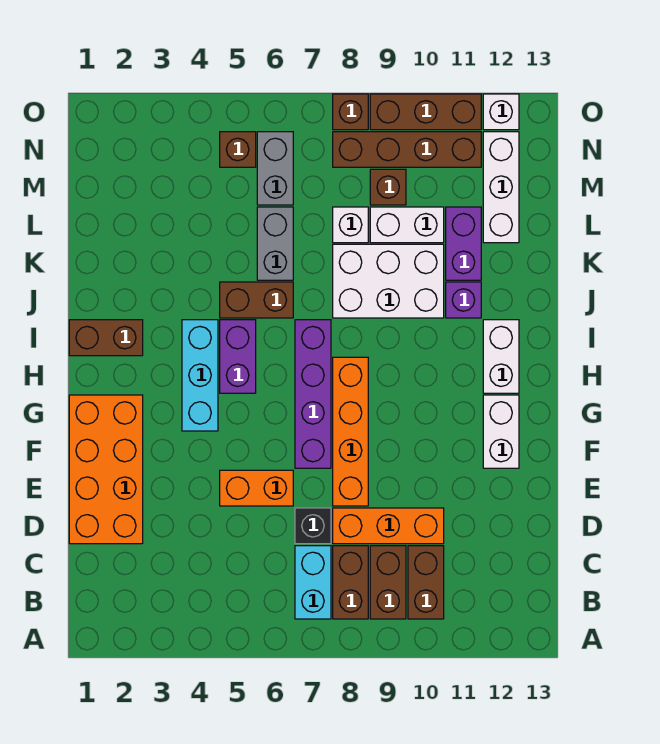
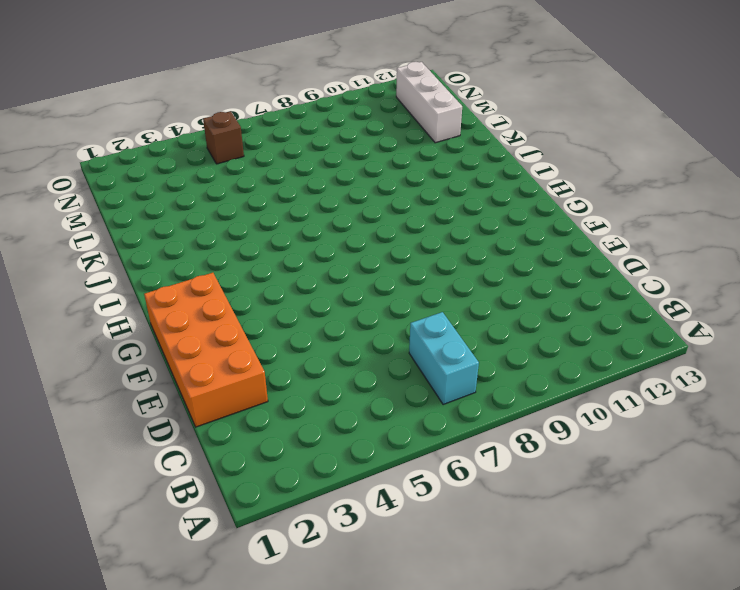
none -> brown 1x2 brick [333,546,368,619]
none -> brown 1x2 brick [370,546,406,619]
none -> brown 1x2 brick [408,546,444,619]
none -> black 1x1 brick [295,508,331,544]

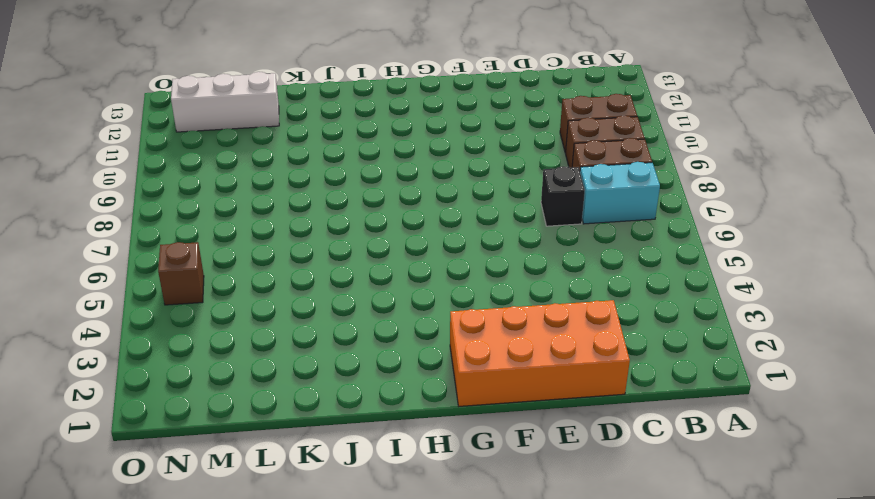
none -> orange 1x3 brick [333,508,444,544]
none -> orange 1x2 brick [220,470,293,506]
none -> orange 1x4 brick [333,357,368,506]
none -> purple 1x4 brick [295,320,331,468]

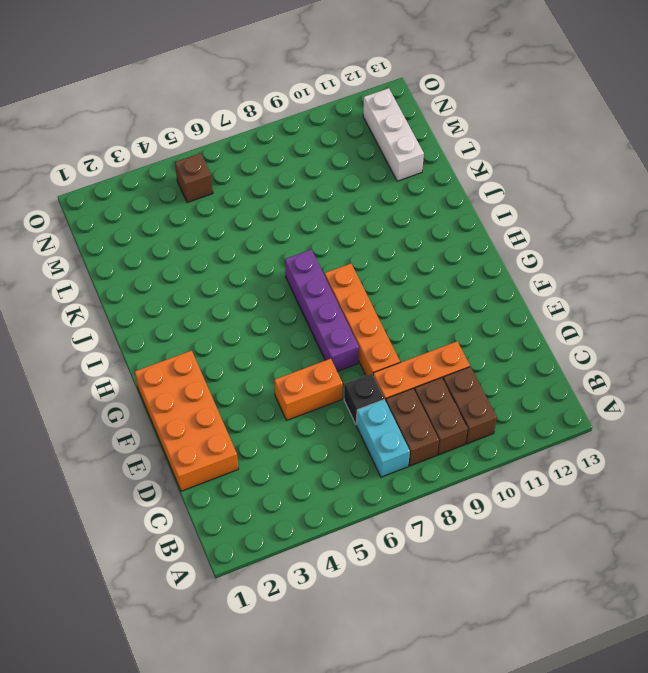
none -> white 1x2 brick [483,395,519,468]
none -> cyan 1x3 brick [182,320,218,431]
none -> purple 1x2 brick [220,320,256,393]
none -> white 1x2 brick [483,320,519,393]

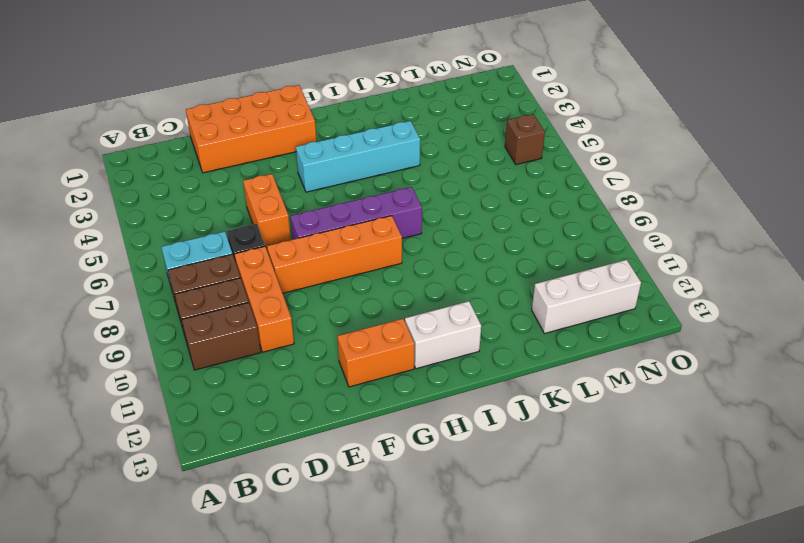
orange 1x2 brick [338,319,414,387] -> white 1x2 brick [483,395,519,468]
cyan 1x4 brick [296,121,420,192] -> cyan 1x3 brick [182,320,218,431]
none -> purple 1x2 brick [220,320,256,393]
none -> brown 1x2 brick [69,320,143,356]
none -> brown 1x2 brick [220,282,293,318]
none -> white 2x3 brick [333,244,444,318]

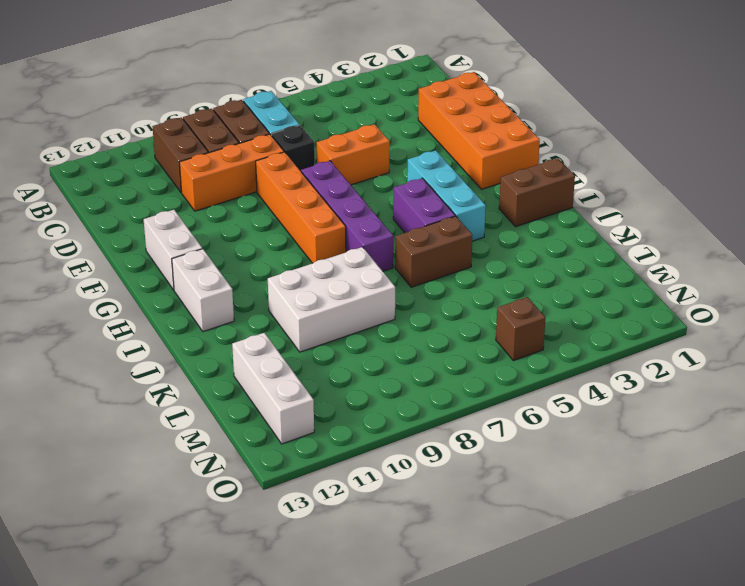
none -> purple 1x1 brick [446,282,481,318]
none -> grey 1x2 brick [257,207,293,280]
none -> purple 1x2 brick [446,207,481,280]
none -> white 1x1 brick [333,207,368,243]

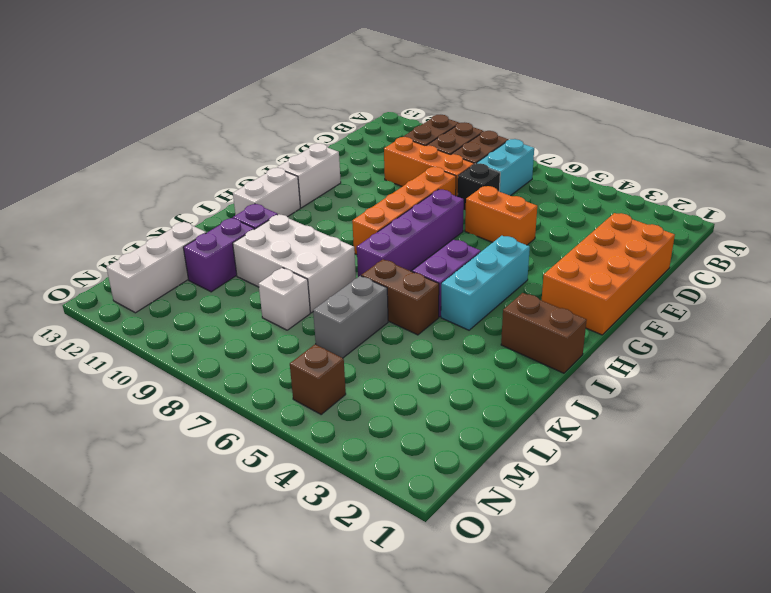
none -> white 1x2 brick [370,207,444,243]
none -> grey 1x2 brick [257,132,293,205]
none -> brown 1x1 brick [370,169,406,205]
none -> brown 1x4 brick [333,132,481,167]

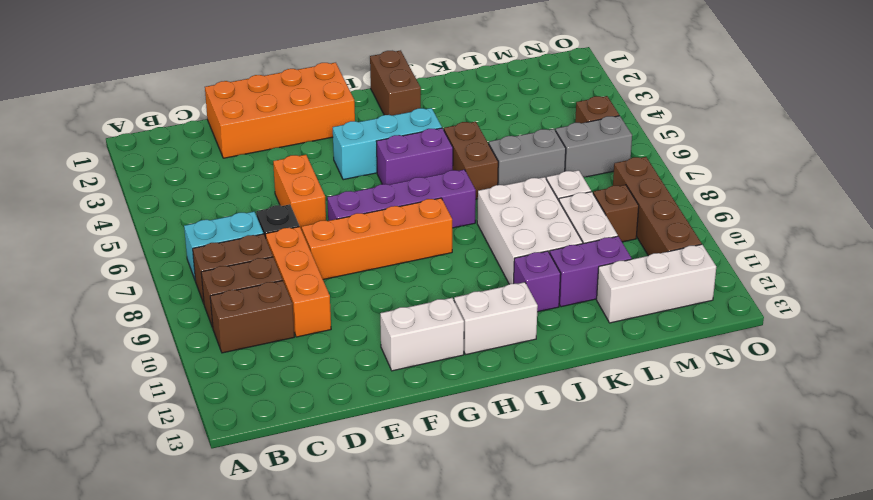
none -> brown 1x1 brick [333,94,368,130]
none -> brown 1x3 brick [370,94,481,130]
none -> white 1x1 brick [483,94,519,130]

